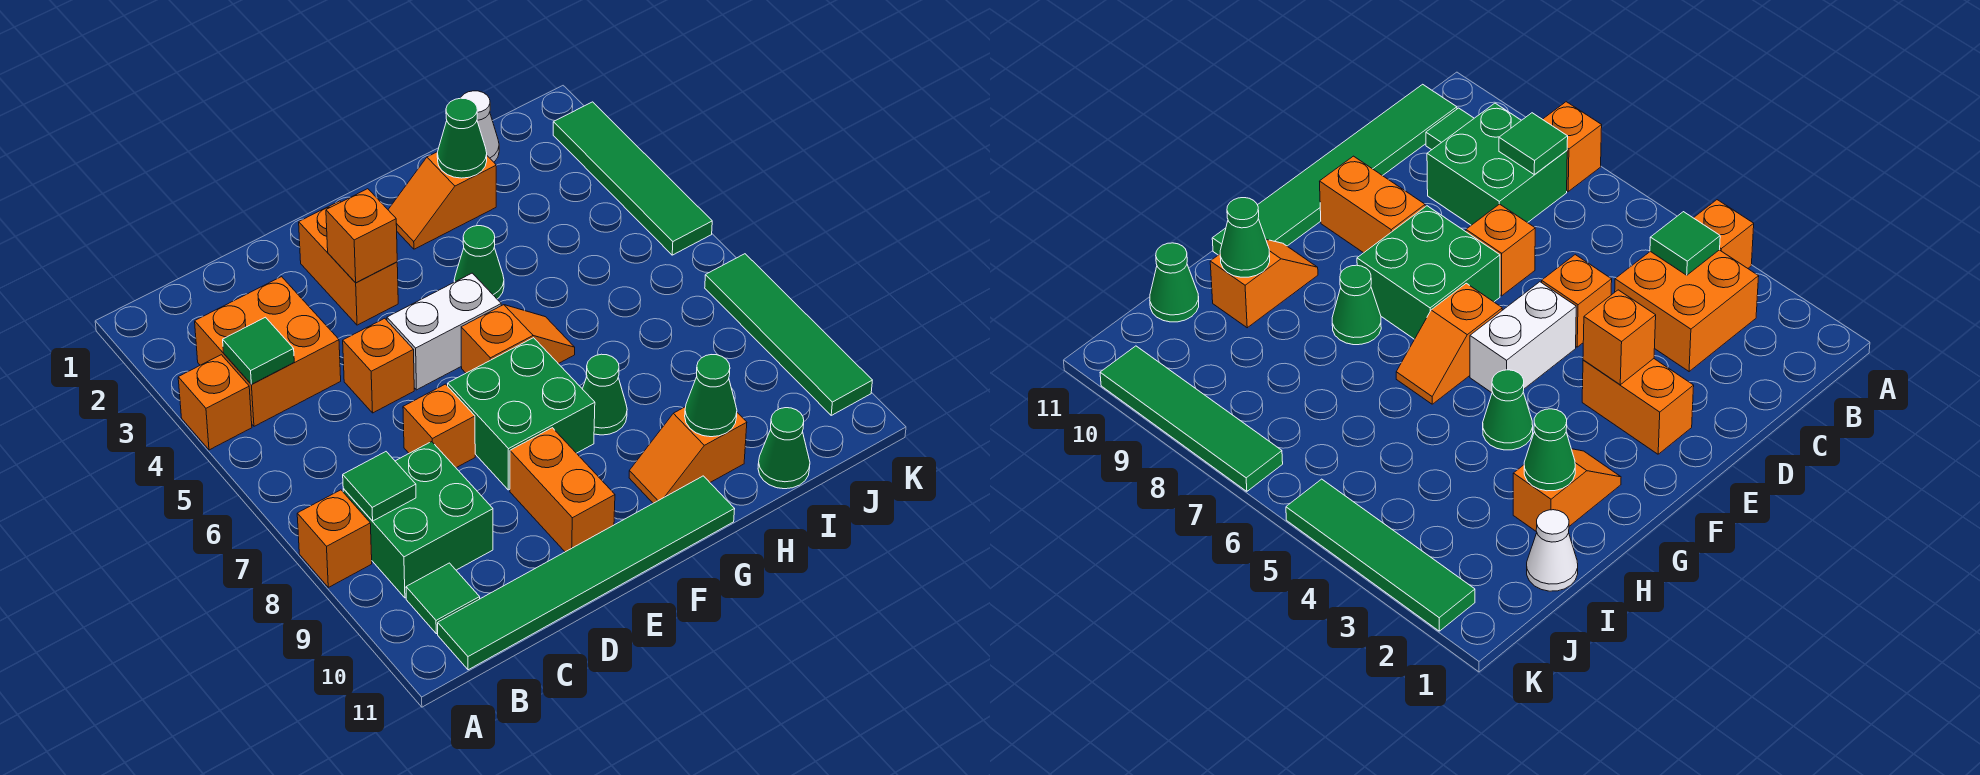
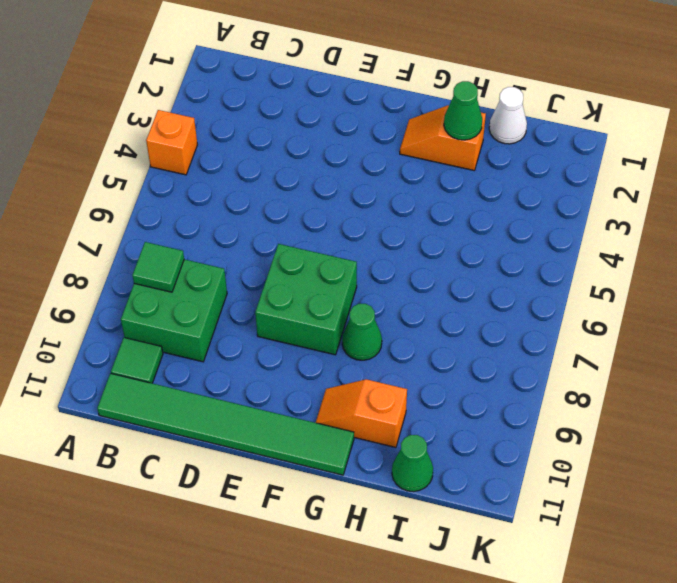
none -> orange 1x1 brick [297,490,372,587]
none -> orange 2x2 brick [195,277,341,426]
none -> orange 1x1 brick [343,318,414,413]

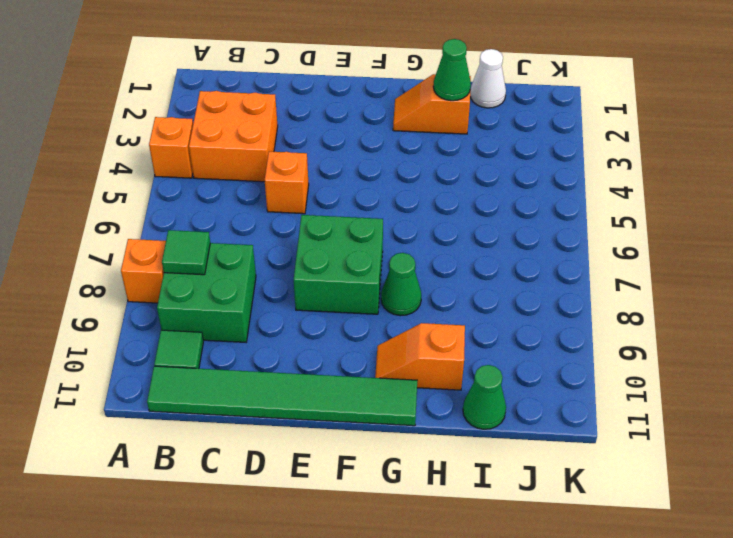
none -> orange 1x1 brick [403,384,475,468]
none -> orange 1x2 brick [299,201,398,325]
none -> white 1x2 brick [387,273,501,390]

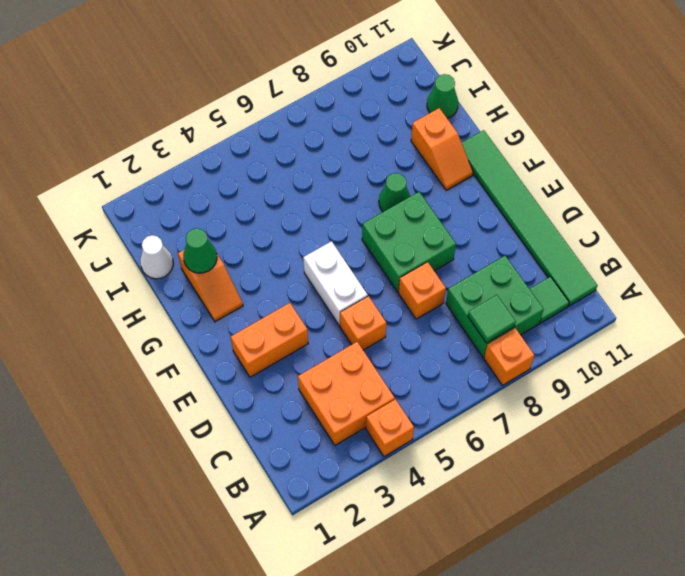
none -> orange 1x2 brick [510,428,615,552]
none -> orange 1x2 slope [461,305,575,373]
none -> green 1x1 cone [454,226,504,299]

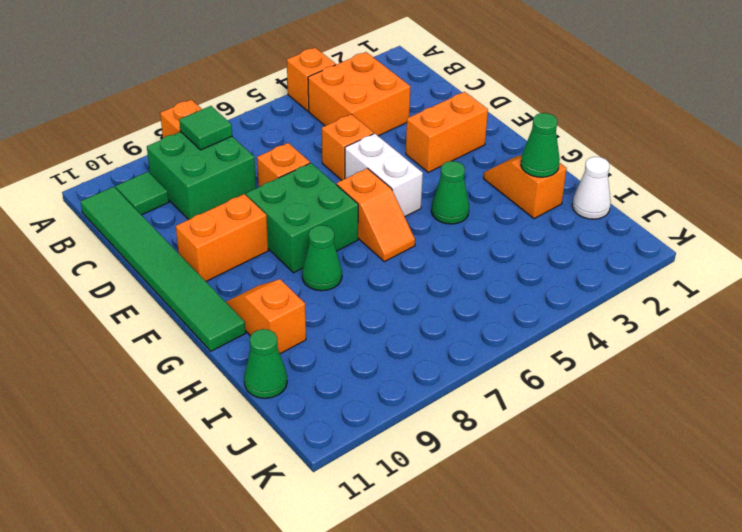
none -> green 1x4 tile [553,102,712,255]
none -> green 1x4 tile [705,254,872,415]
none -> green 1x1 tile [223,317,294,385]

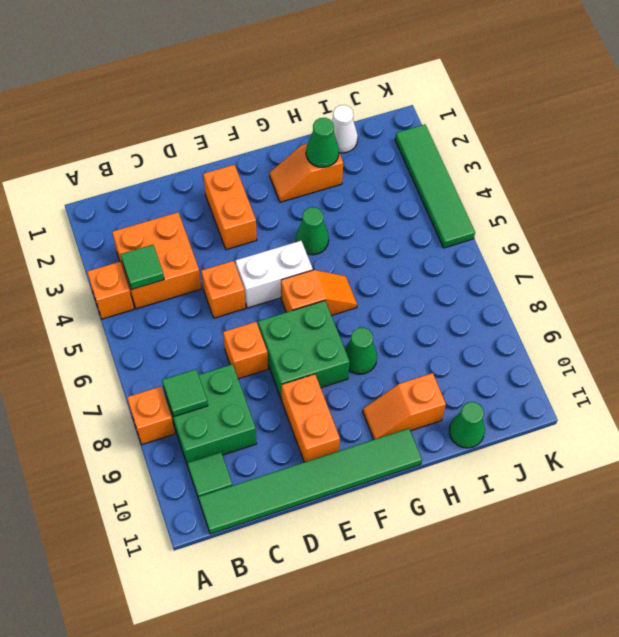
none -> green 1x4 tile [705,254,872,415]
none -> orange 1x1 brick [326,189,397,283]
none -> green 1x1 cone [685,355,737,437]

